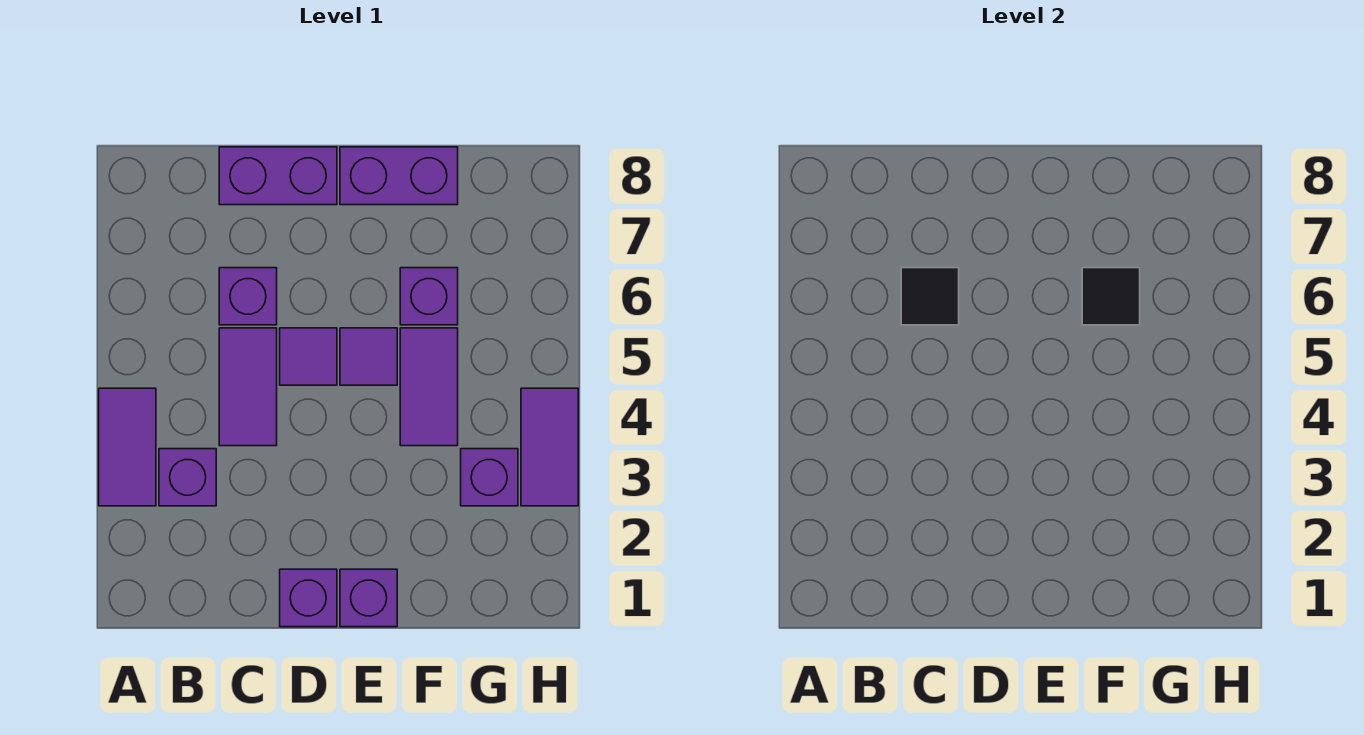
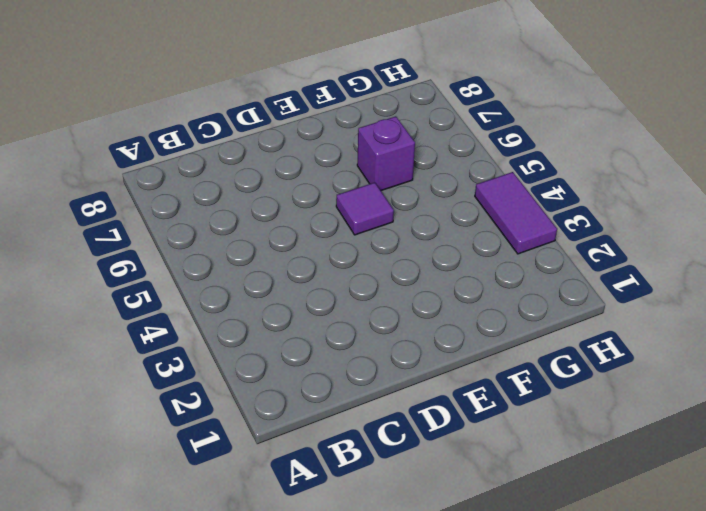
none -> purple 1x2 tile [99,388,156,506]
none -> purple 1x1 brick [159,449,216,506]
none -> purple 1x2 tile [219,328,277,446]

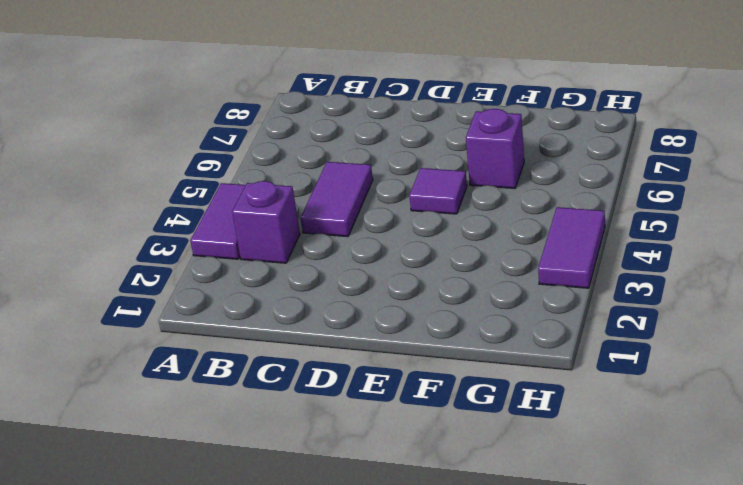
none -> purple 1x1 brick [219,268,277,325]
none -> purple 1x2 brick [219,147,337,205]
none -> purple 1x1 brick [280,569,337,627]

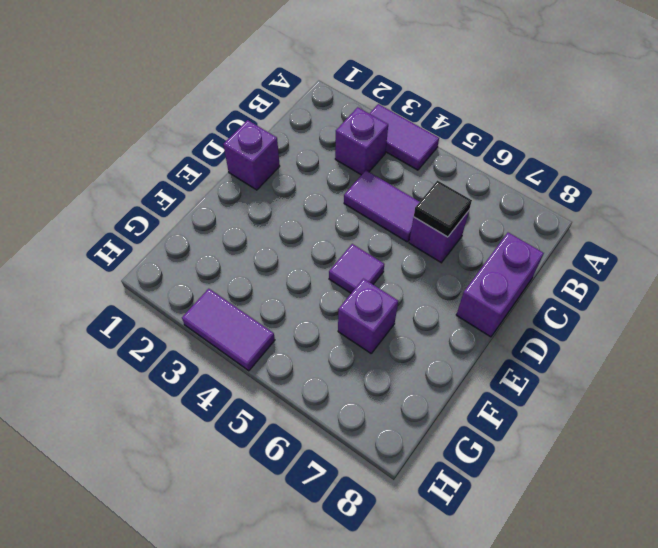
none -> purple 1x1 tile [280,328,337,385]
none -> purple 1x1 brick [340,569,397,627]
none -> purple 1x2 brick [340,147,458,205]

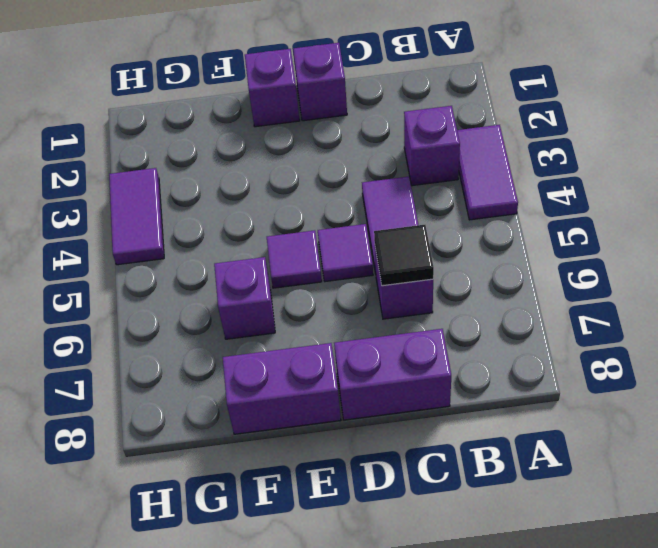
none -> purple 1x2 tile [400,328,458,446]
none -> purple 1x1 brick [461,449,518,506]
none -> black 1x1 tile [1082,268,1140,325]

